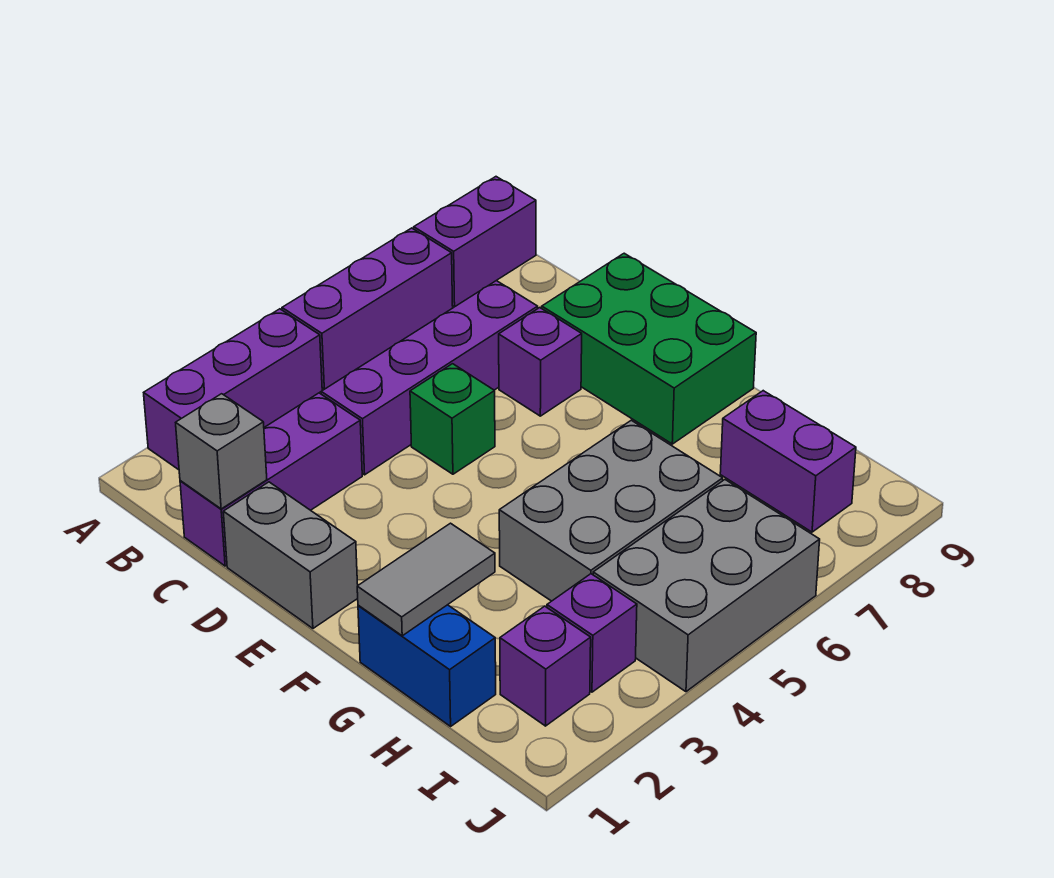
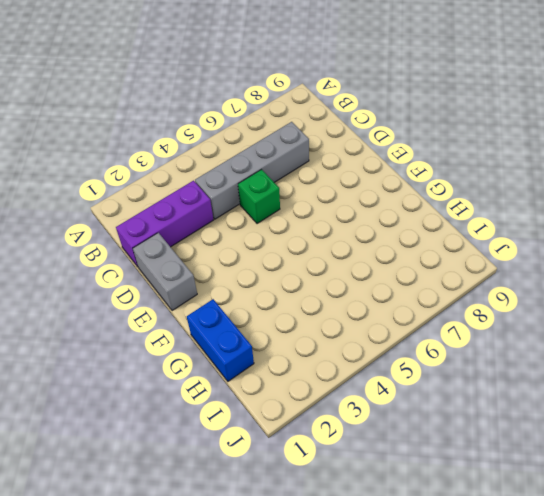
grey 1x4 brick [195,122,309,219] -> purple 1x4 brick [321,281,538,475]
none -> purple 1x3 brick [144,309,322,470]
none -> purple 1x3 brick [282,228,453,389]
none -> purple 1x2 brick [414,177,536,307]

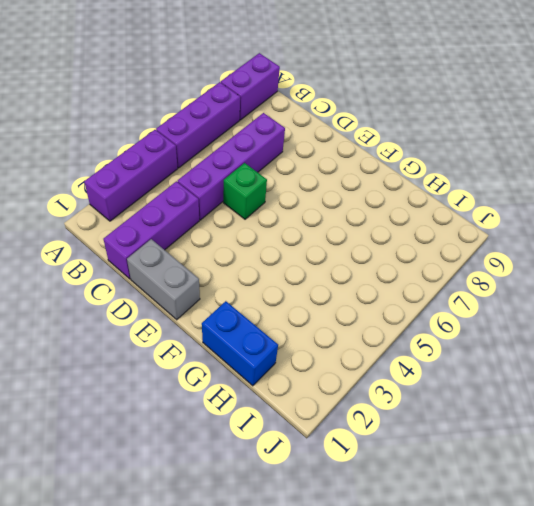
none -> purple 1x1 brick [499,308,582,416]
none -> green 2x3 brick [542,253,756,444]
none -> grey 2x3 brick [499,420,723,601]

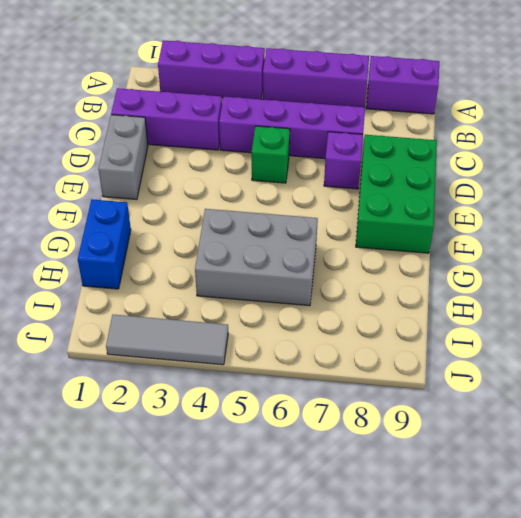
grey 1x3 tile [106,315,228,365] -> grey 2x3 brick [593,480,820,692]
none -> purple 1x2 brick [720,391,856,532]
none -> purple 1x1 brick [500,606,591,726]
none -> purple 1x1 brick [547,574,637,692]

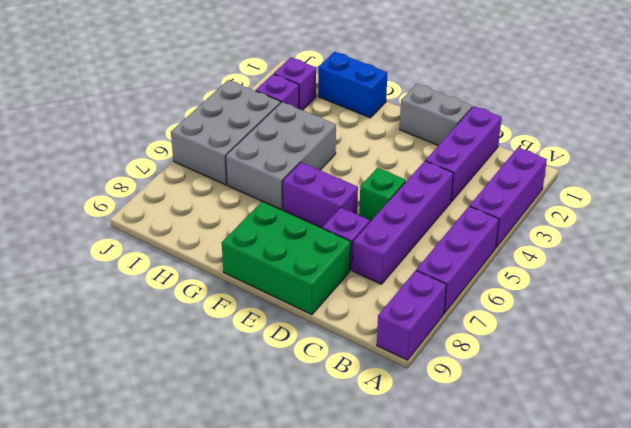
purple 1x2 brick [283,162,358,228] -> purple 1x2 brick moved to [720,391,856,532]
none -> grey 1x1 brick [176,394,267,509]
none -> grey 1x2 tile [357,523,495,636]

